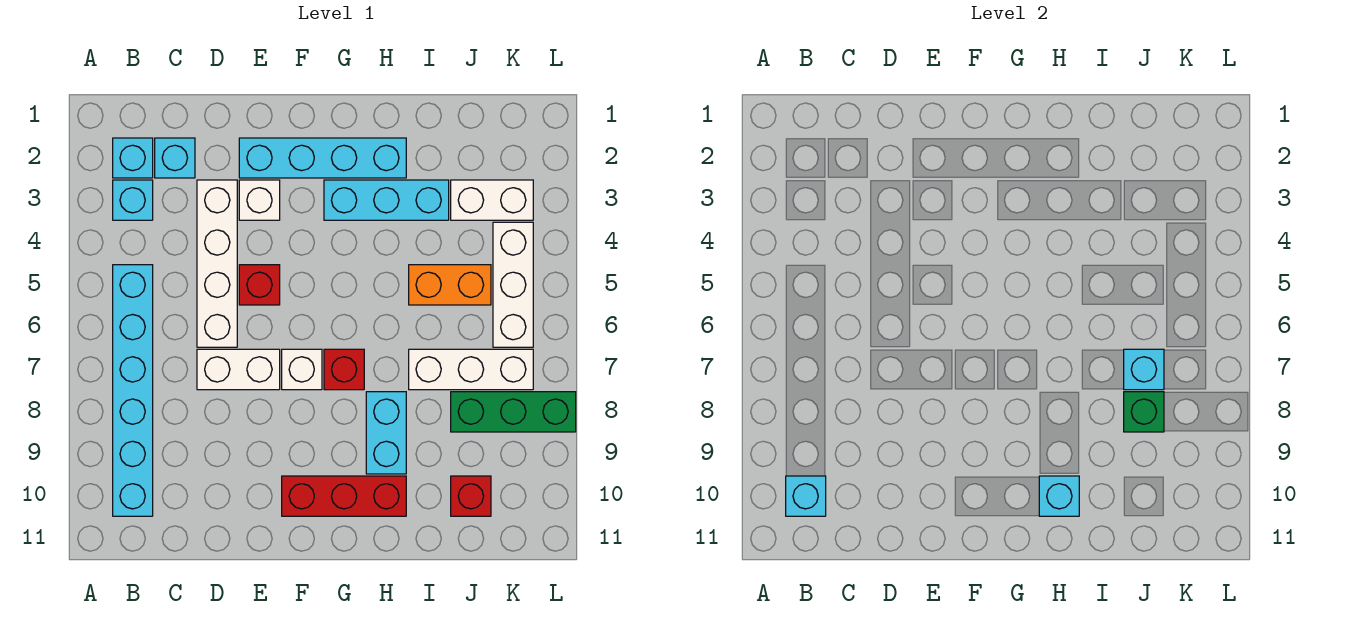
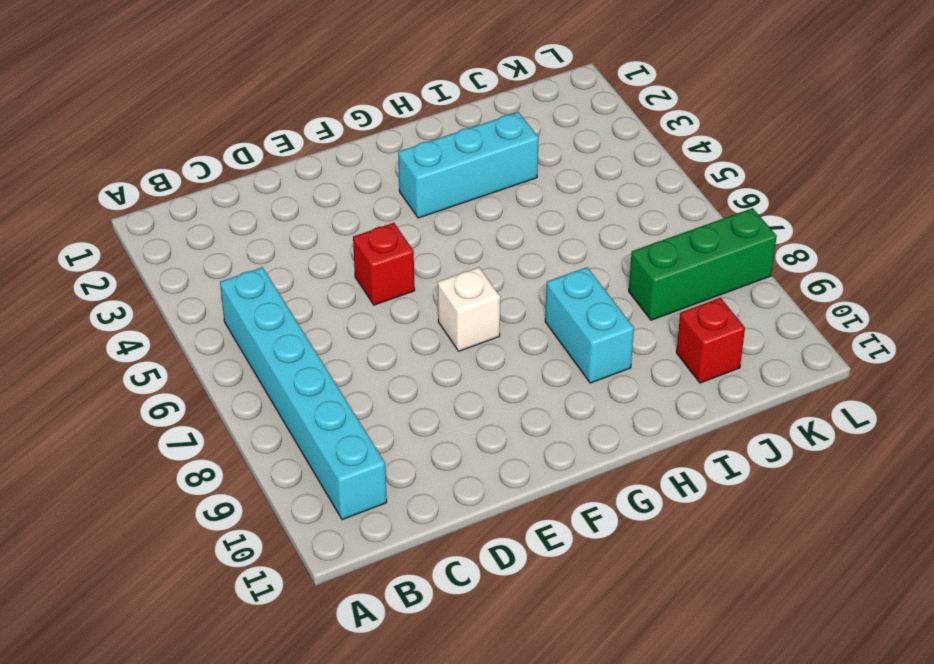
none -> cyan 1x1 brick [113,138,153,178]
none -> cyan 1x1 brick [113,180,153,220]
none -> cyan 1x1 brick [155,138,195,178]

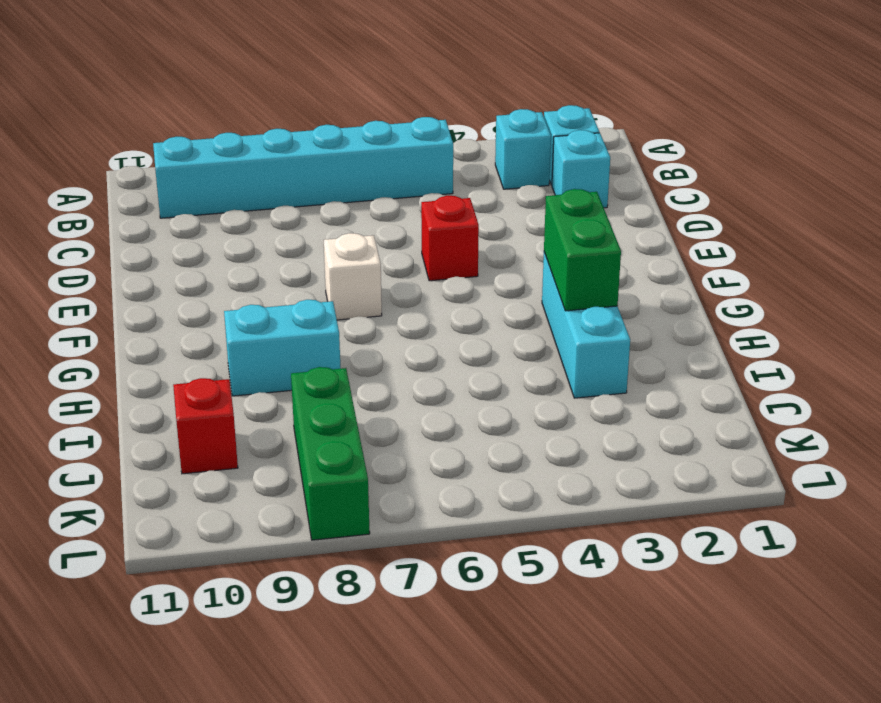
green 1x2 brick [544,189,621,311] -> none
none -> white 1x4 brick [197,180,237,347]
none -> white 1x2 brick [197,349,280,390]
none -> cyan 1x4 brick [239,138,406,178]

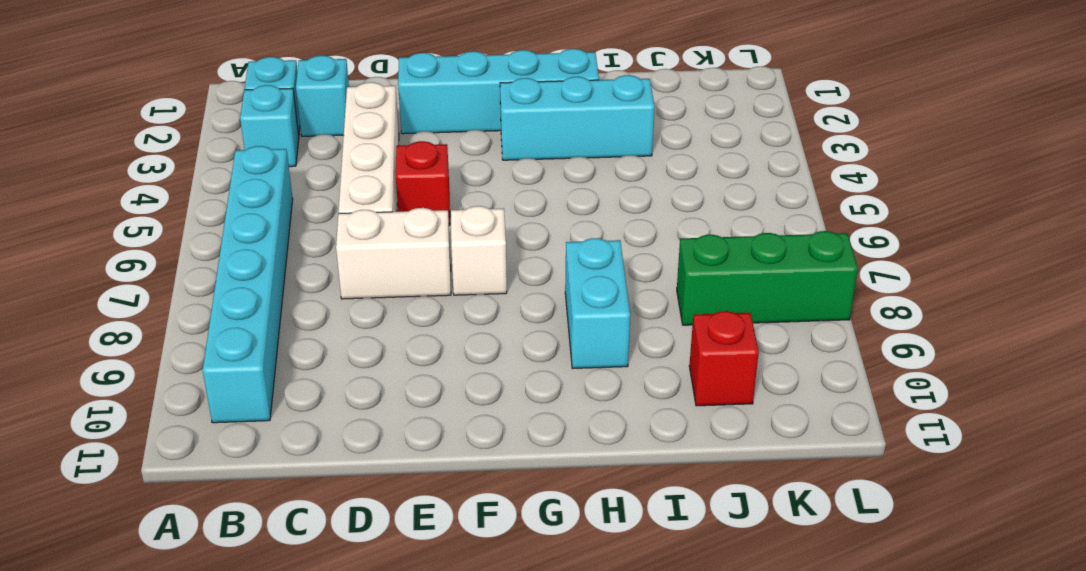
none -> white 1x1 brick [239,180,280,220]
none -> red 1x3 brick [282,476,406,516]
none -> red 1x1 brick [324,349,364,390]

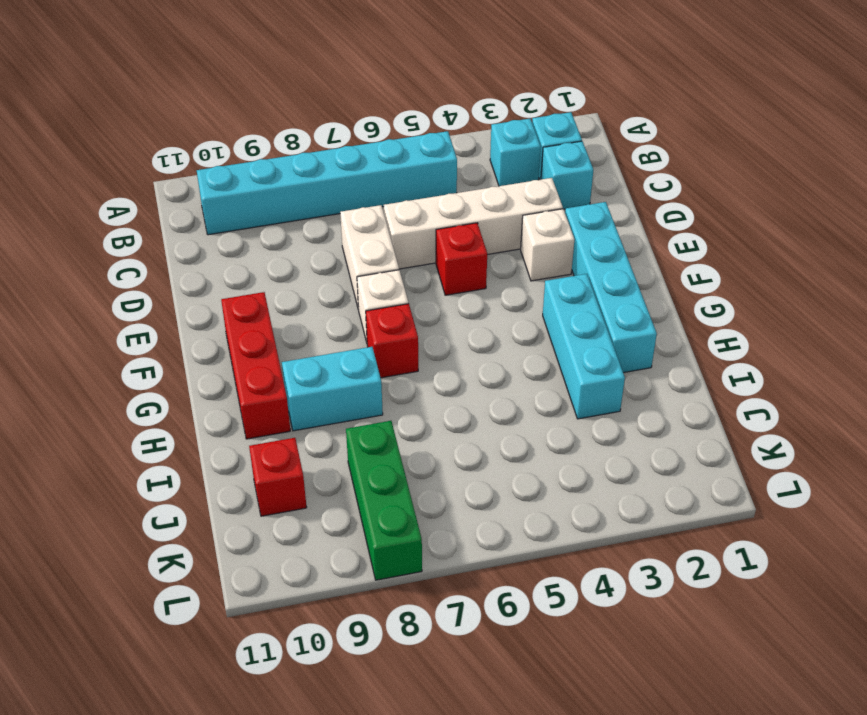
none -> orange 1x2 brick [409,265,491,305]
none -> white 1x3 brick [409,349,533,390]
none -> white 1x2 brick [451,180,533,220]

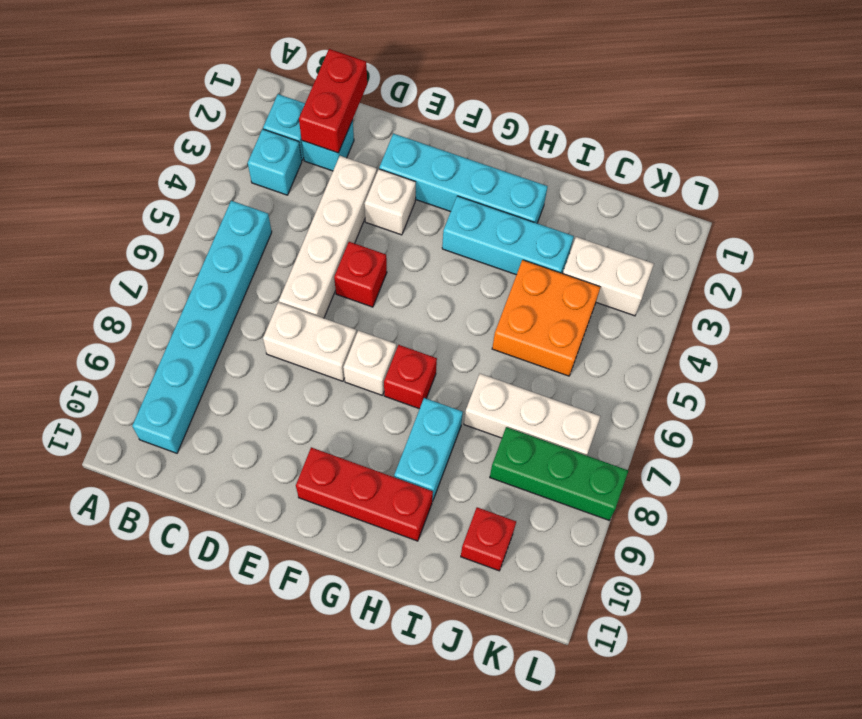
red 1x2 brick [299,49,367,153] -> none
orange 2x2 brick [492,260,600,376] -> orange 1x2 brick [409,265,491,305]
none -> white 1x3 brick [493,222,533,347]
none -> cyan 1x1 brick [786,476,826,516]
none -> cyan 1x1 brick [1039,476,1079,516]

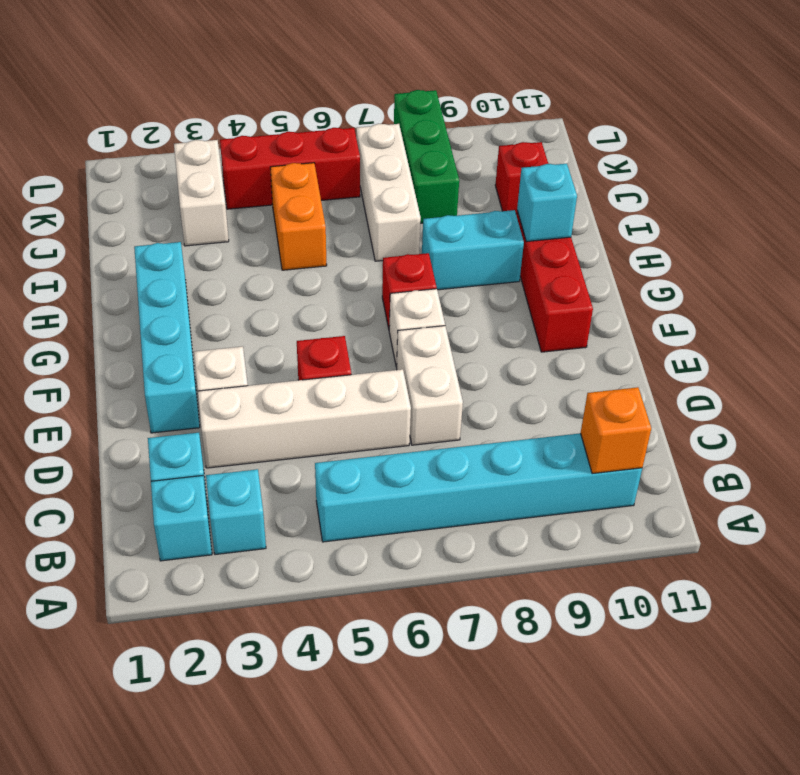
orange 1x1 brick [581,387,651,474] -> cyan 1x1 brick [786,476,826,516]
red 1x3 brick [220,128,360,209] -> white 1x3 brick [493,222,533,347]
none -> cyan 1x3 brick [324,180,449,220]
none -> cyan 1x1 brick [1124,349,1164,390]
none -> green 1x1 brick [1124,392,1164,432]

